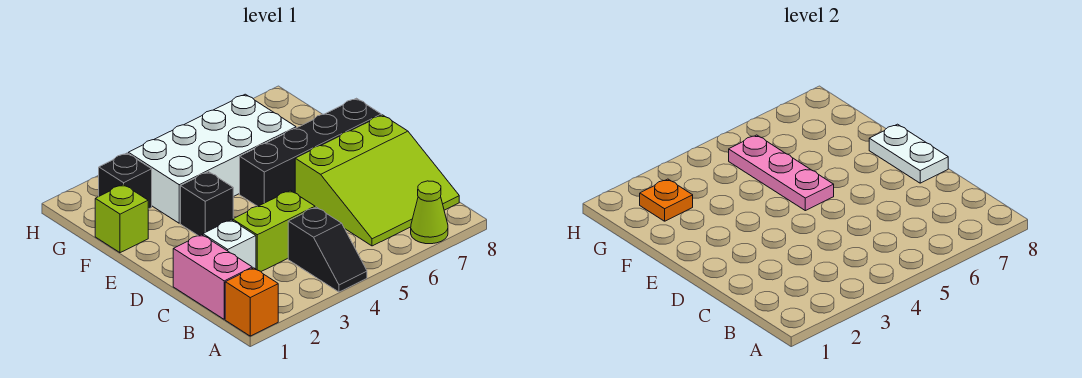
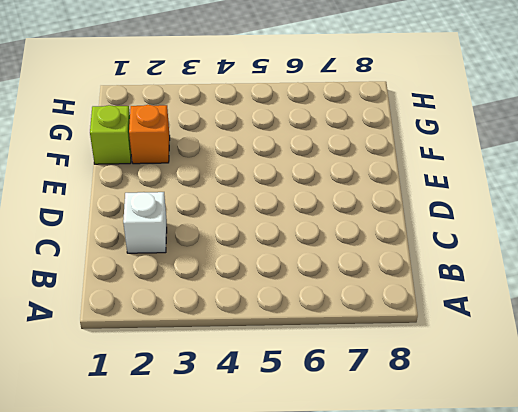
orange 1x1 brick [129,105,170,164] -> orange 1x1 brick moved to [225,268,278,336]
none -> black 1x2 slope [288,207,367,292]
none -> lime 1x1 cone [411,181,448,244]
none -> pink 1x2 brick [173,235,252,319]

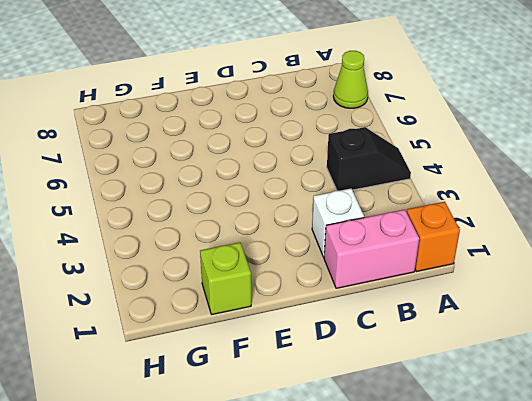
none -> lime 3x3 slope [295,115,459,246]
none -> lime 1x2 brick [233,190,315,271]
none -> black 1x1 brick [180,172,233,236]

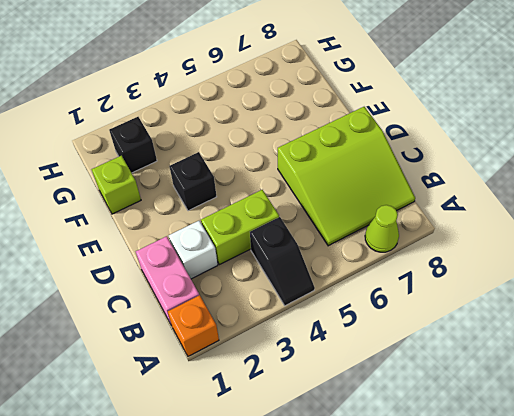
none -> black 1x4 brick [240,98,381,206]
none -> white 2x4 brick [128,94,296,223]
none -> white 1x2 plate [869,124,948,183]

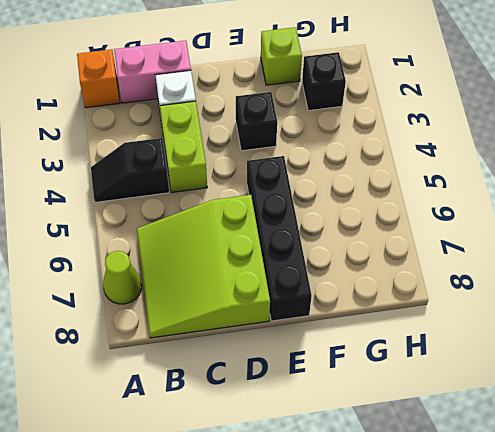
none -> white 2x4 brick [128,94,296,223]
none -> white 1x2 plate [869,124,948,183]
none -> pink 1x3 plate [729,135,834,211]

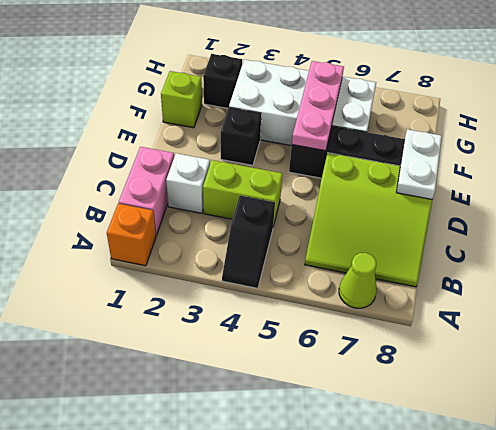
none -> orange 1x1 plate [640,179,693,221]

